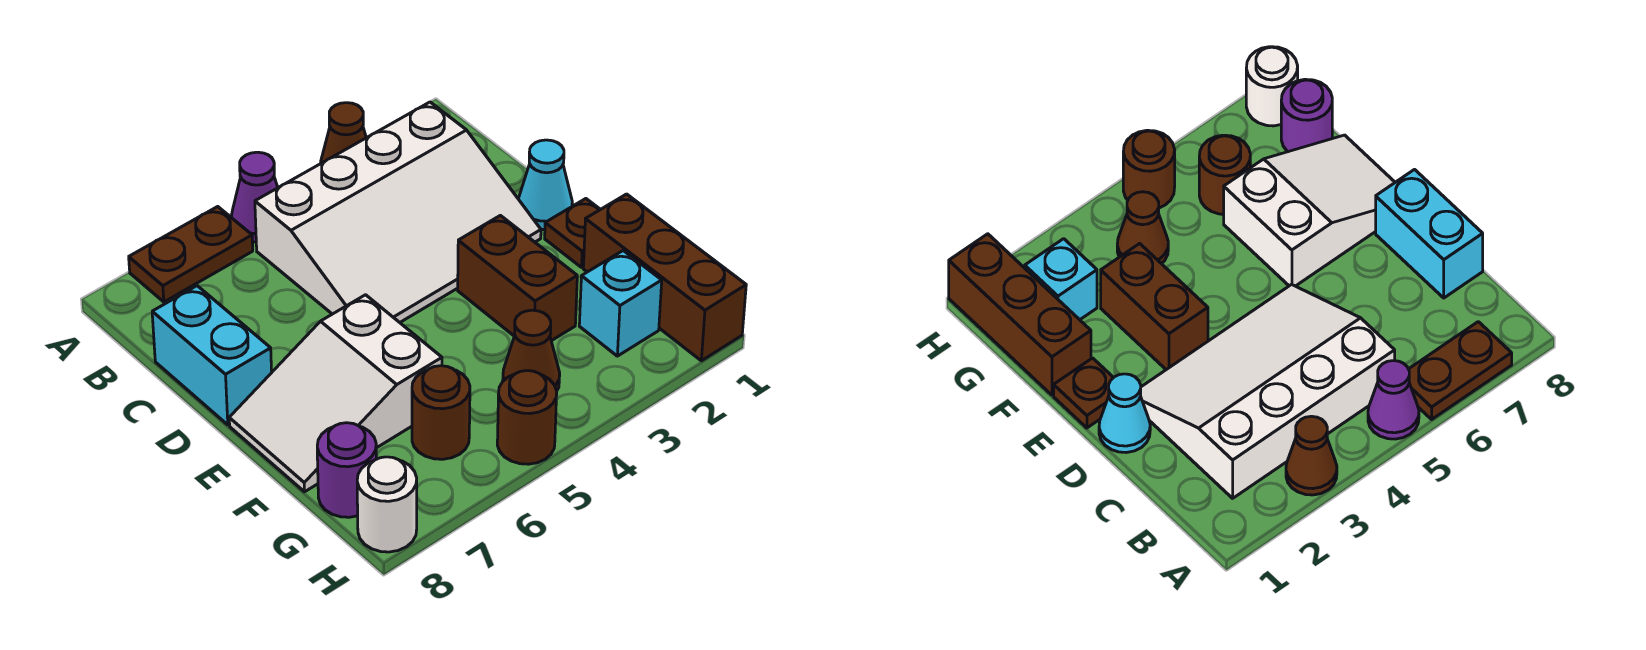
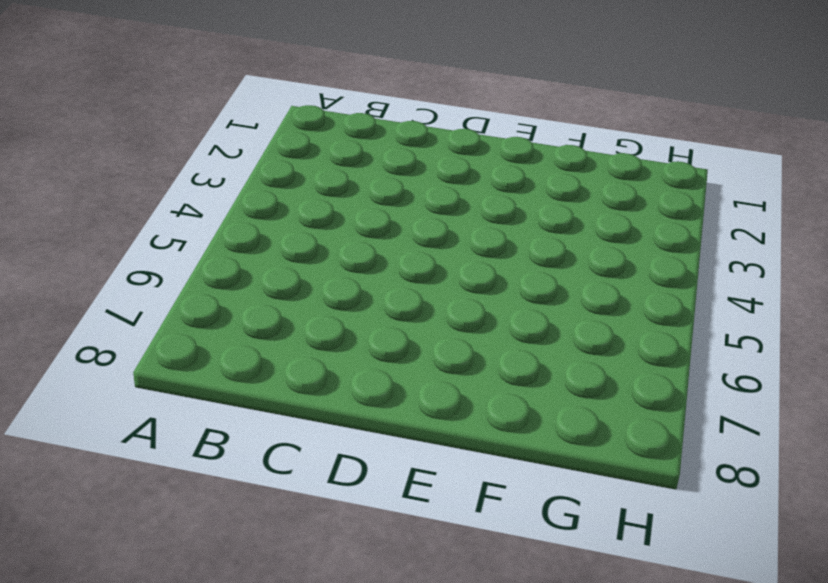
none -> brown 1x1 cone [321,103,366,163]
none -> purple 1x1 cone [231,152,278,242]
none -> brown 1x2 plate [129,207,253,302]

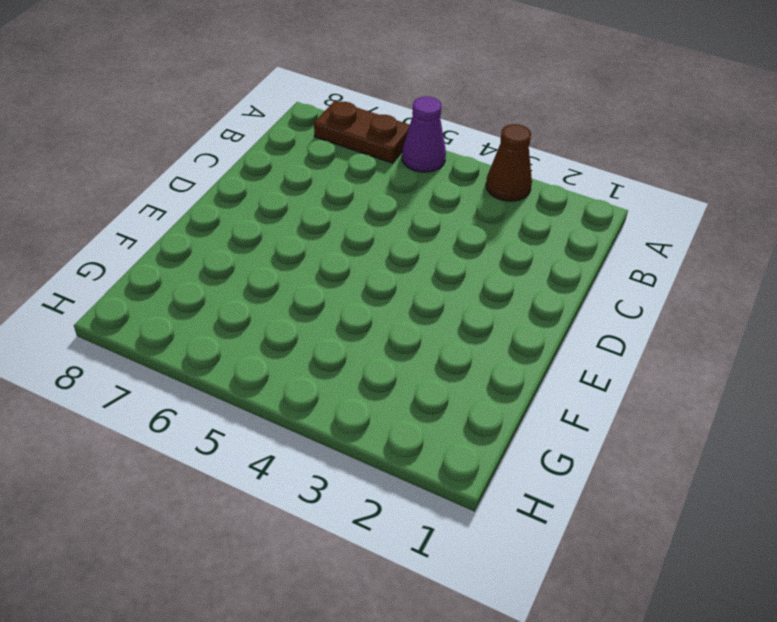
none -> white 3x4 slope [255,102,541,322]
none -> cyan 1x2 brick [152,286,272,425]
none -> cyan 1x1 cone [519,140,572,230]

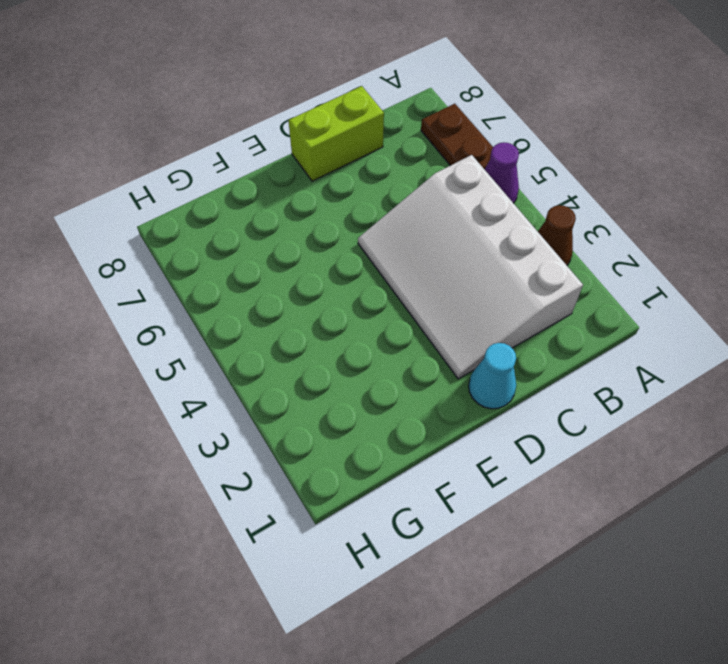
lime 1x2 brick [288,86,384,181] -> cyan 1x2 brick [152,286,272,425]
none -> brown 1x1 plate [545,199,600,267]
none -> brown 1x2 brick [458,215,577,341]
none -> white 2x3 slope [229,295,442,492]

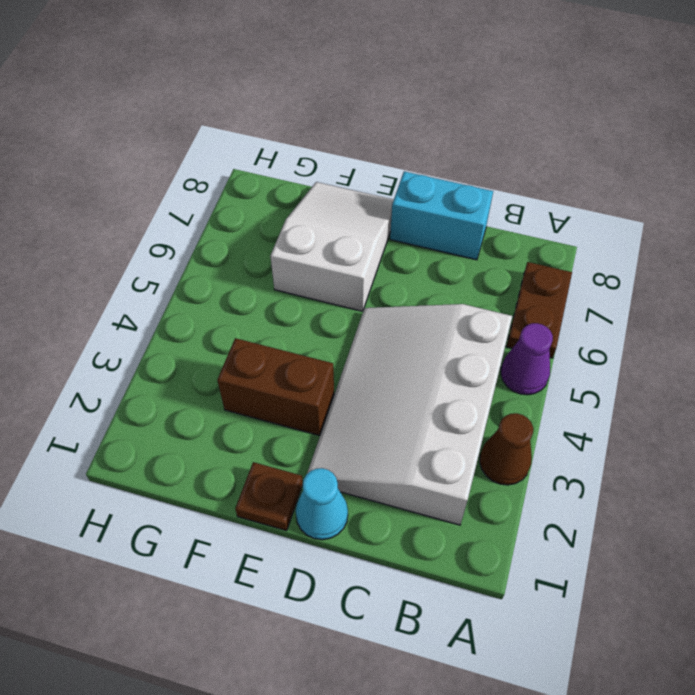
none -> brown 1x3 brick [583,194,746,361]
none -> cyan 1x1 brick [579,251,662,356]
none -> brown 1x1 cone [503,310,560,391]

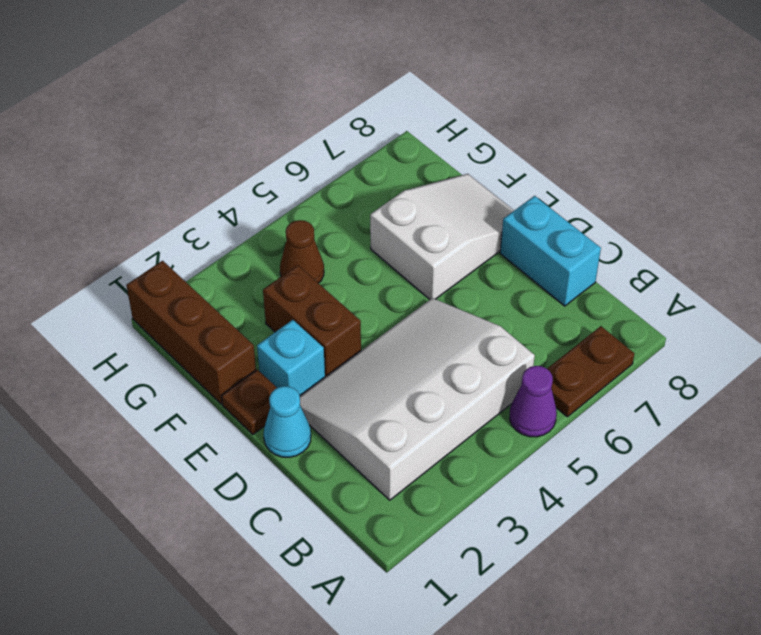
cyan 1x1 brick [257,320,325,396] -> cyan 1x1 brick moved to [579,251,662,356]
none -> brown 1x1 cone [321,103,366,163]
none -> brown 1x1 round brick [412,366,470,459]
none -> purple 1x1 round brick [317,423,376,517]

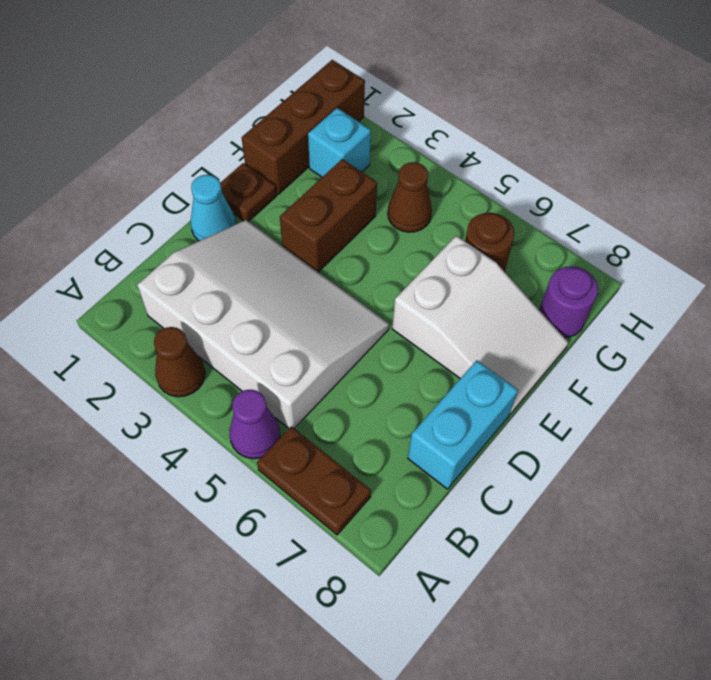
none -> brown 1x1 round brick [497,371,557,464]
none -> white 1x1 round brick [357,457,417,552]

